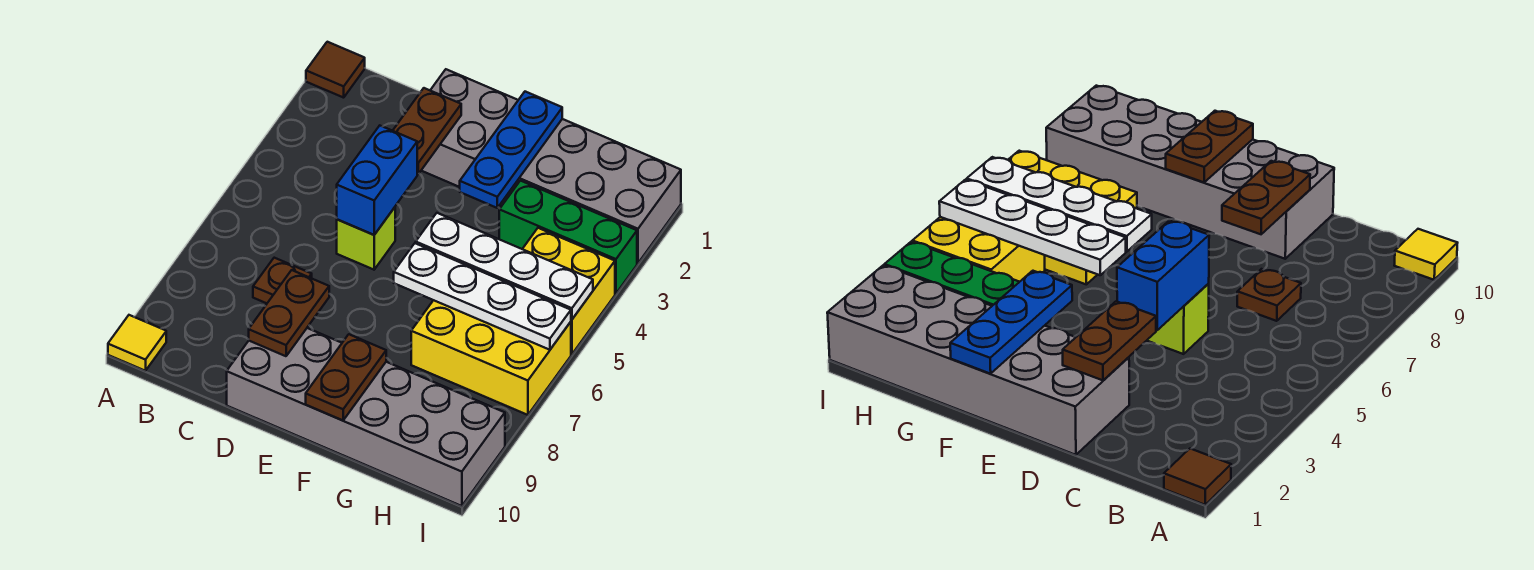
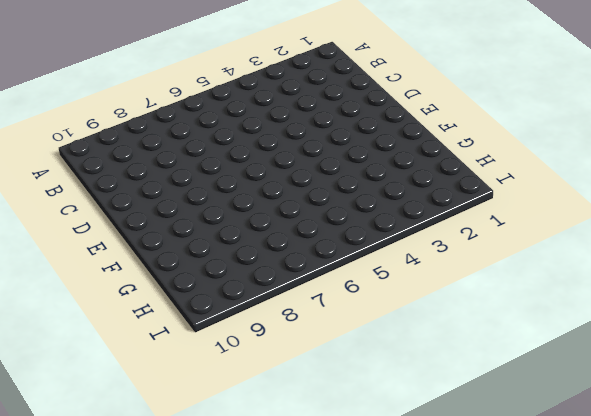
none -> brown 1x1 tile [306,42,365,98]
none -> yellow 1x1 tile [108,315,166,371]
none -> brown 1x1 plate [253,258,312,303]

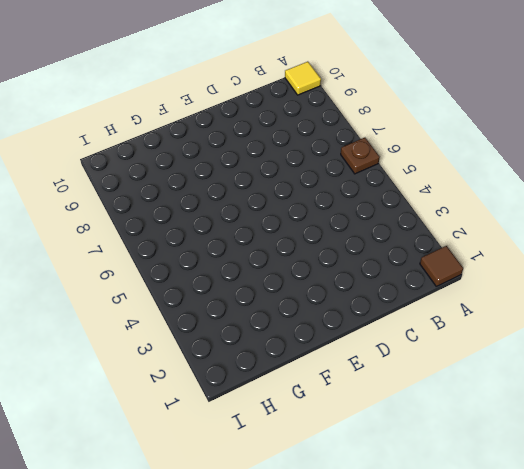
brown 1x1 plate [341,138,380,174] -> brown 1x1 plate moved to [253,258,312,303]
none -> grey 2x6 brick [421,69,681,263]
none -> lime 1x1 brick [337,207,395,270]
none -> grey 2x6 brick [227,328,505,506]

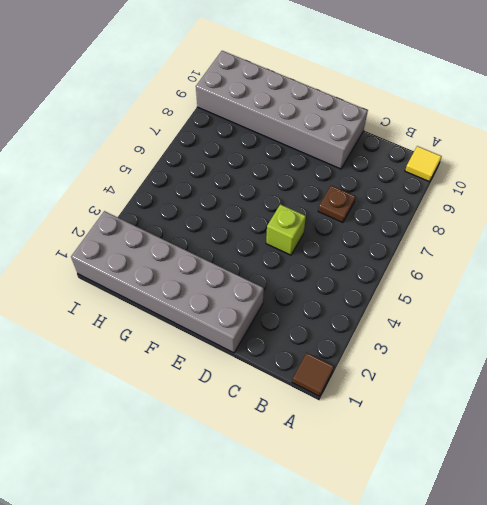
none -> green 1x3 brick [499,181,637,293]
none -> yellow 2x3 brick [411,300,571,415]
none -> yellow 2x2 brick [523,228,615,354]

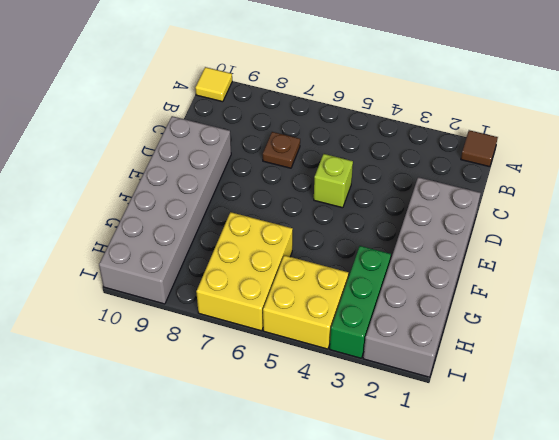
none -> brown 1x2 plate [393,88,461,174]
none -> blue 1x2 brick [337,126,417,235]
none -> brown 1x2 plate [249,270,329,356]

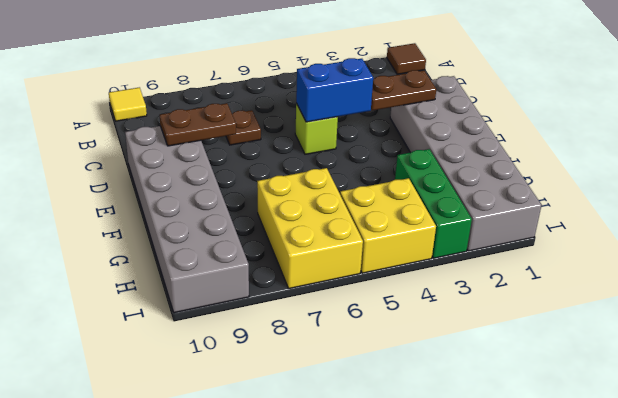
none -> blue 1x3 plate [460,92,562,208]
none -> white 1x4 plate [416,213,593,320]
none -> white 1x4 plate [394,243,571,350]

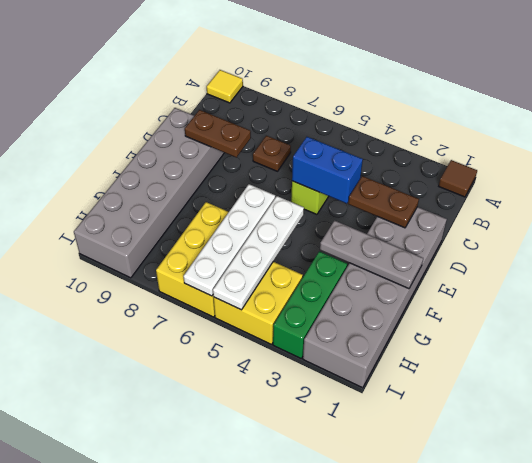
grey 1x3 plate [320,220,423,289] -> blue 1x3 plate [460,92,562,208]
none -> brown 1x2 plate [306,334,386,420]

